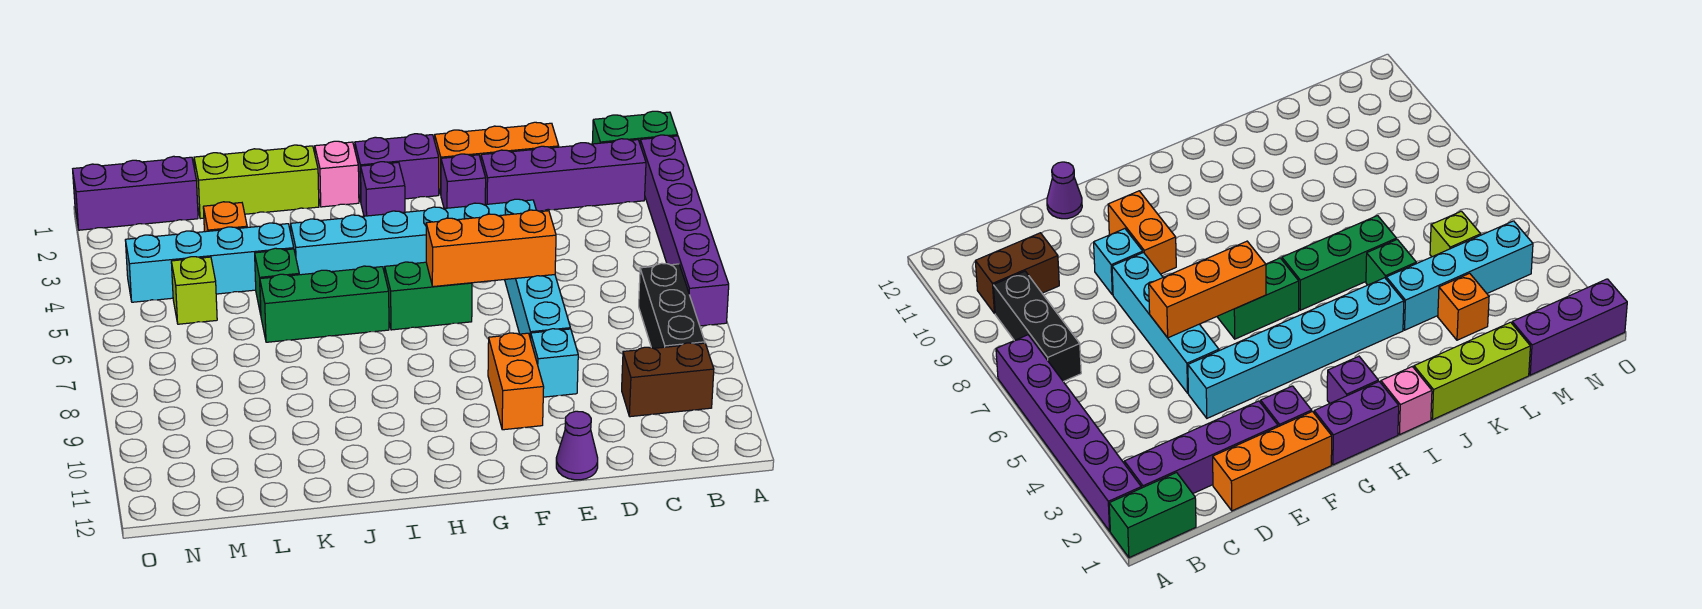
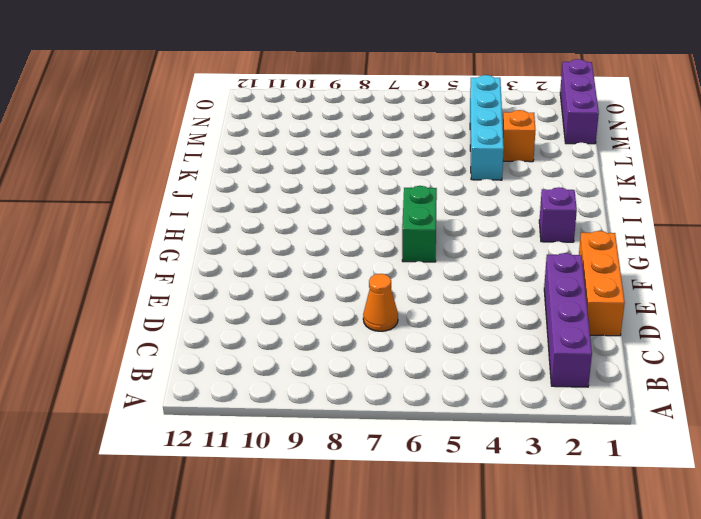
orange 1x1 cone [363,274,398,331] -> none
none -> green 1x2 brick [592,111,678,144]
none -> purple 1x6 brick [640,135,729,326]
none -> black 1x3 brick [639,263,705,348]

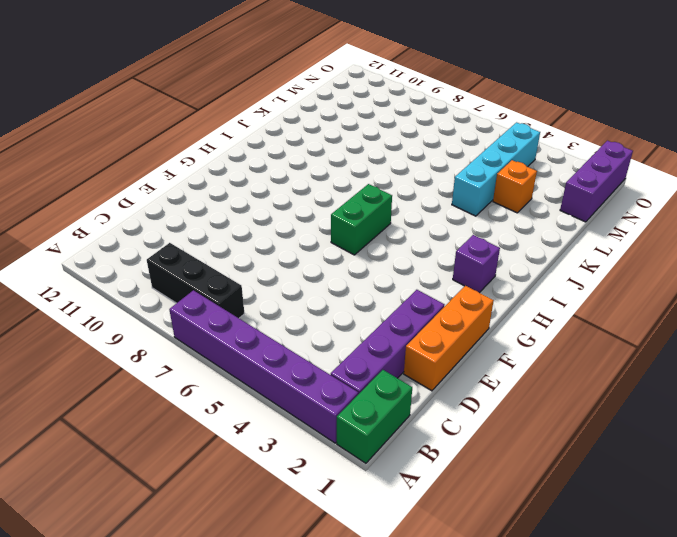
none -> brown 1x2 brick [622,343,714,417]
none -> cyan 1x6 brick [291,199,536,275]
none -> cyan 1x4 brick [505,275,570,339]

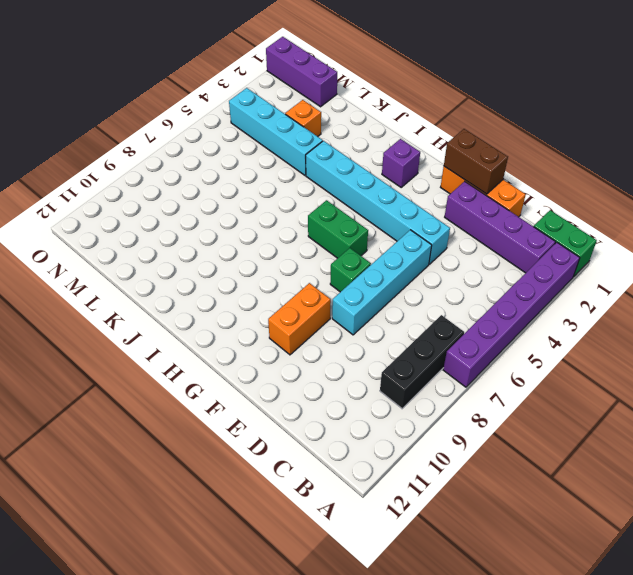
brown 1x2 brick [444,129,508,194] -> brown 1x2 brick moved to [622,343,714,417]
green 1x1 brick [330,248,371,292] -> green 1x1 brick moved to [255,248,299,314]
none -> cyan 1x1 brick [531,329,578,397]
none -> purple 1x1 cone [556,411,598,480]
none -> purple 1x1 brick [441,154,486,208]

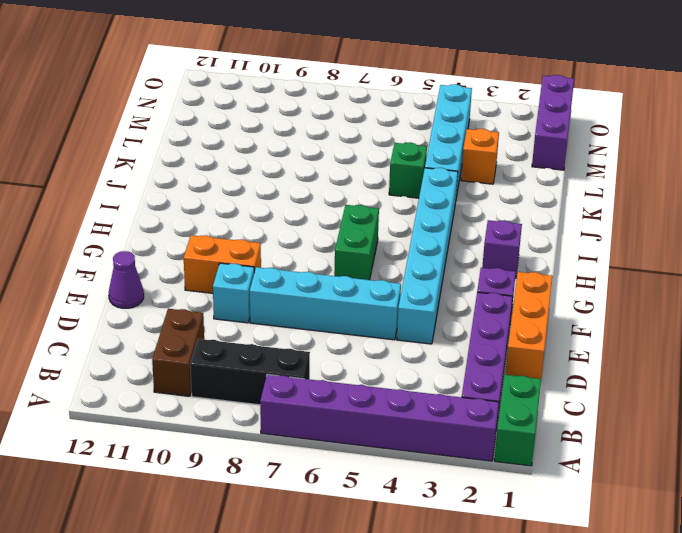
none -> purple 1x2 brick [355,134,439,201]
none -> pink 1x1 brick [315,141,359,207]
none -> green 1x3 brick [260,266,389,342]

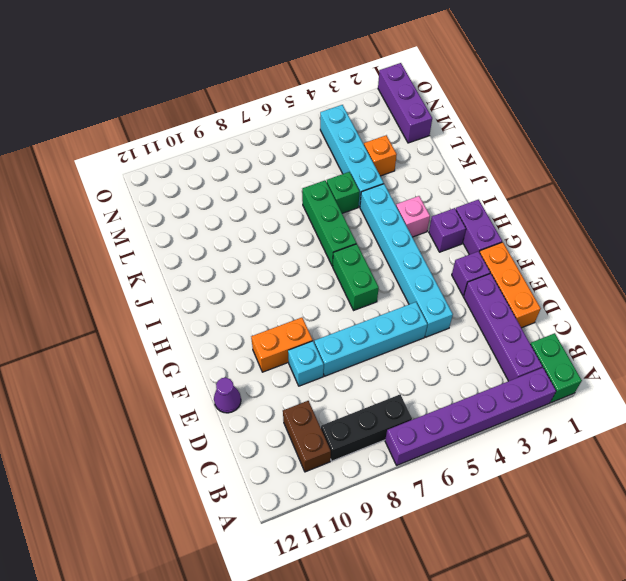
pink 1x1 brick [396,196,430,237] -> pink 1x1 brick moved to [315,141,359,207]
none -> lime 1x3 brick [194,145,319,219]
none -> lime 1x1 brick [171,257,217,324]
none -> orange 1x3 brick [426,210,556,287]

